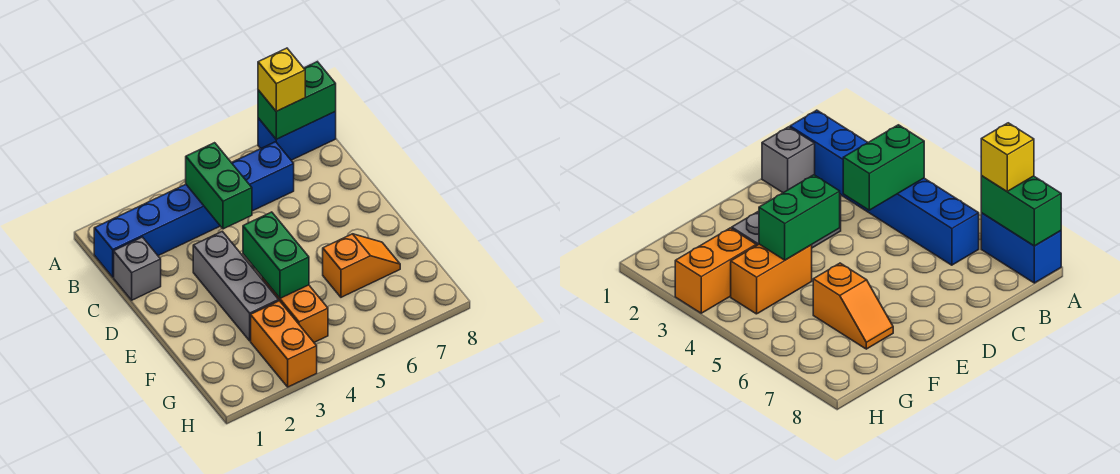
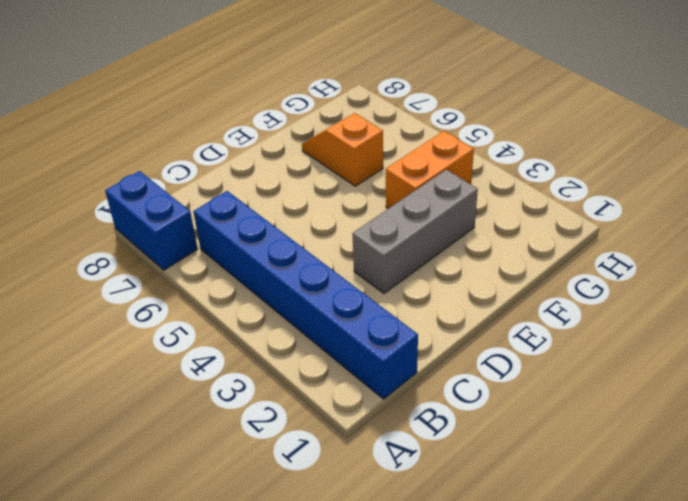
none -> grey 1x1 brick [114,237,161,300]
none -> orange 1x2 brick [251,301,317,387]

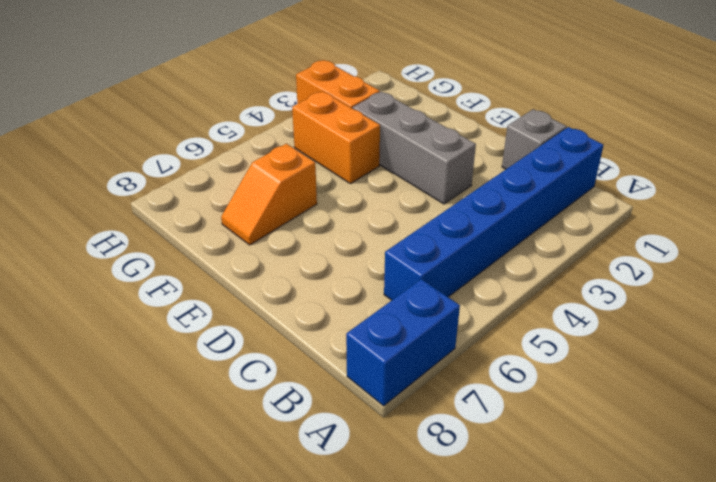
none -> green 1x2 brick [258,62,336,139]
none -> green 1x2 brick [186,143,252,229]

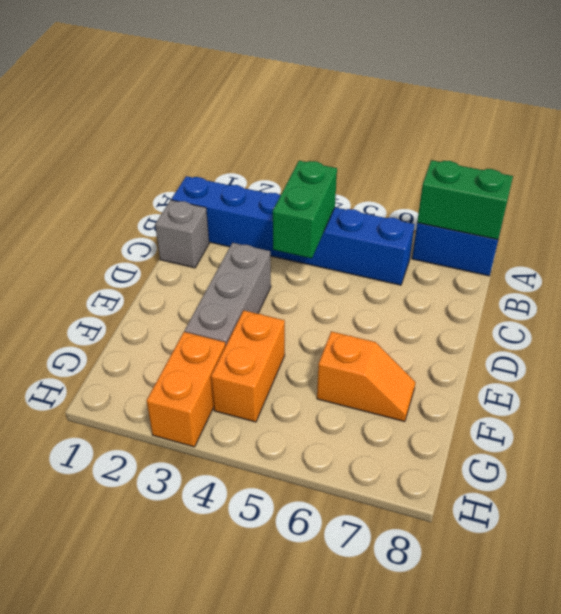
none -> green 1x2 brick [243,212,309,298]
none -> yellow 1x1 brick [258,48,305,111]

